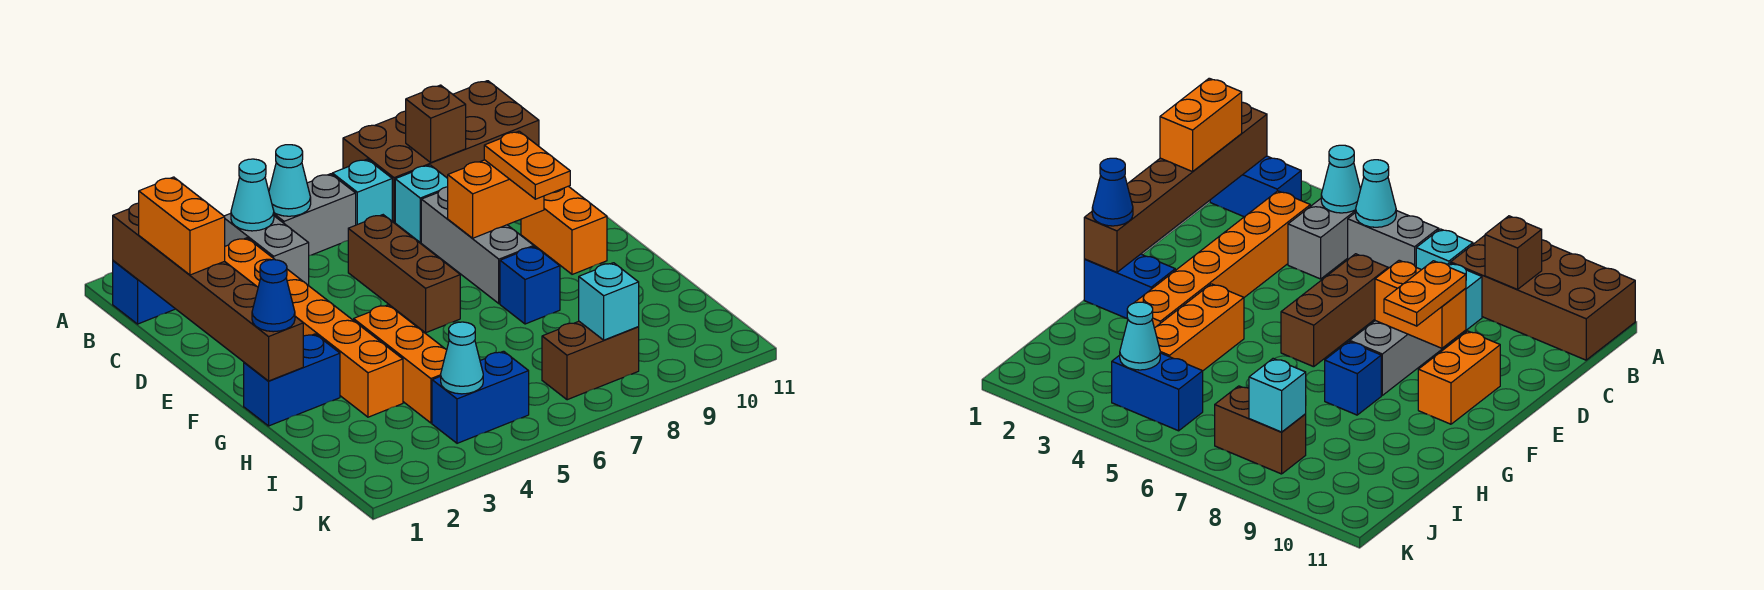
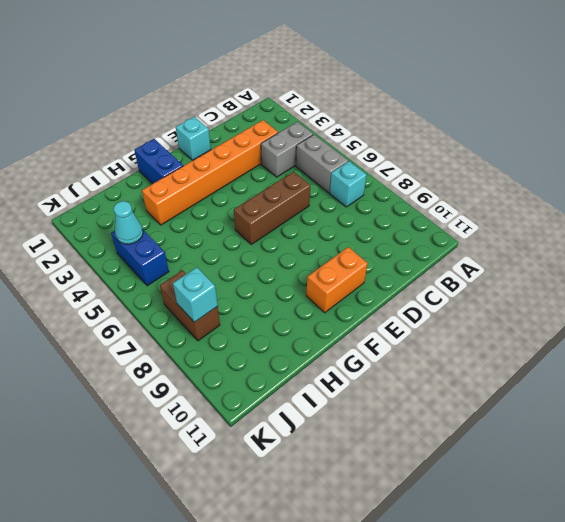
cyan 1x1 brick [176,117,211,161] -> cyan 1x1 brick moved to [395,165,448,242]
none -> brown 2x4 brick [343,81,539,222]
none -> blue 1x2 brick [113,261,175,324]
none -> grey 1x3 brick [421,187,534,304]

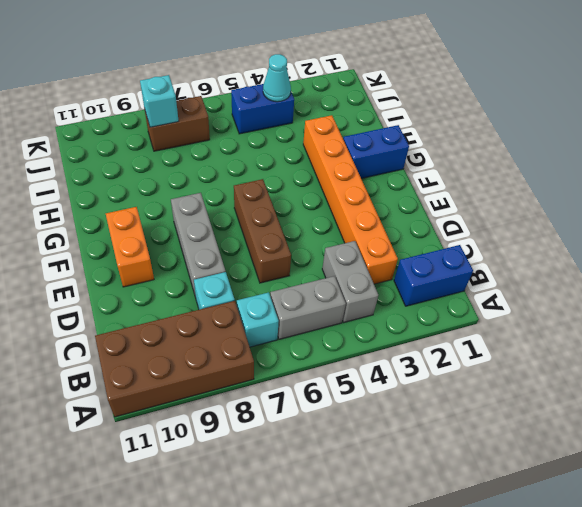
none -> orange 1x3 brick [354,305,447,423]
none -> blue 1x1 brick [500,247,560,324]
none -> brown 1x6 brick [113,203,303,381]

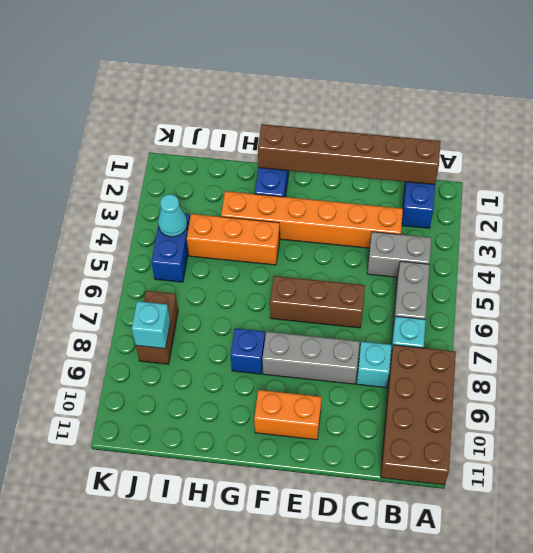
none -> cyan 1x1 cone [231,159,274,231]
none -> cyan 1x1 cone [269,145,311,216]
none -> brown 1x1 brick [406,85,466,162]

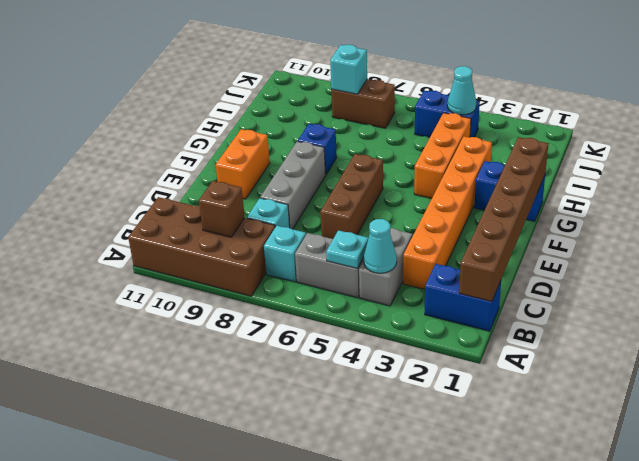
cyan 1x1 plate [326,230,369,268] -> cyan 1x1 cone [269,145,311,216]
none -> orange 1x2 brick [448,160,544,238]
none -> orange 1x2 brick [139,177,225,275]
none -> orange 1x2 plate [484,131,570,199]

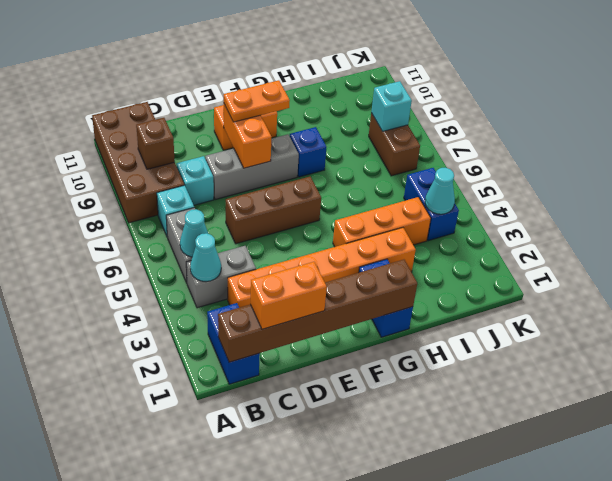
none -> blue 1x1 cone [252,260,295,332]

